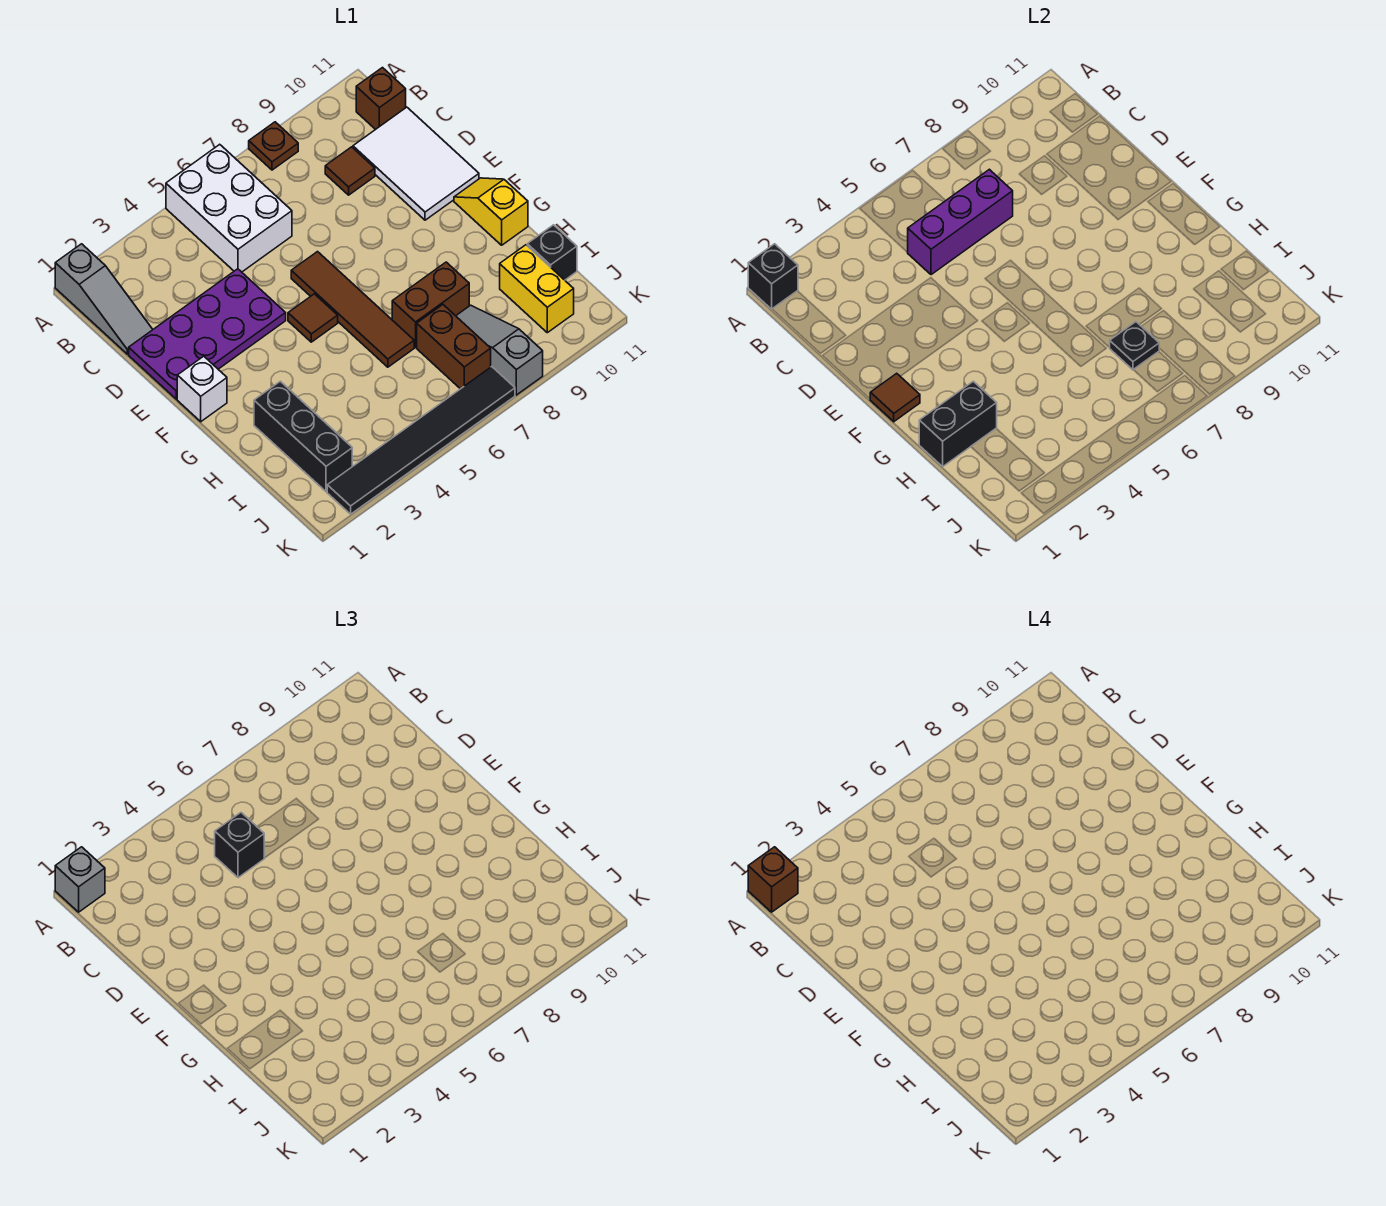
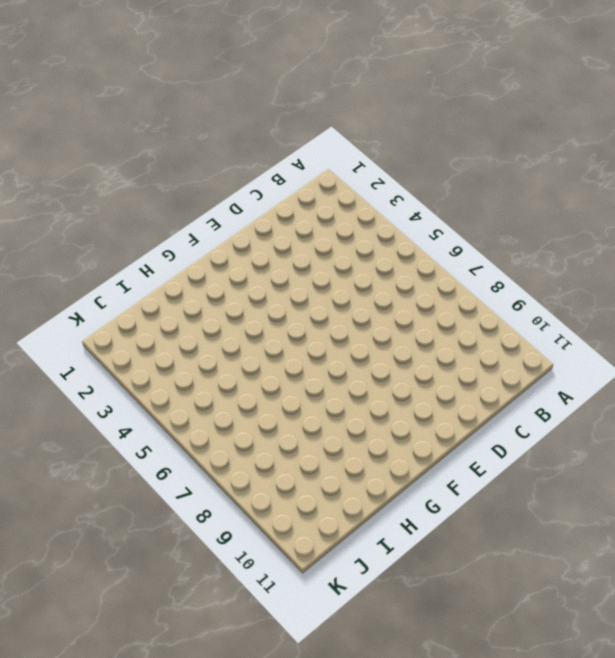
none -> grey 1x3 slope [55,244,153,354]
none -> white 2x3 brick [166,144,292,272]
none -> brown 1x1 plate [249,122,298,170]

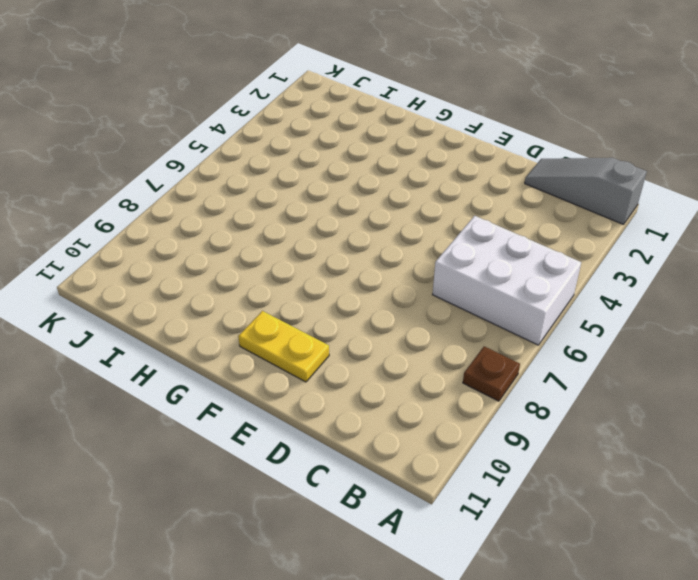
yellow 1x2 plate [238,311,329,382] -> white 2x3 tile [353,107,479,220]
none -> brown 1x1 brick [356,68,406,130]
none -> brown 1x1 tile [325,147,375,195]
none -> purple 2x4 plate [129,269,286,399]

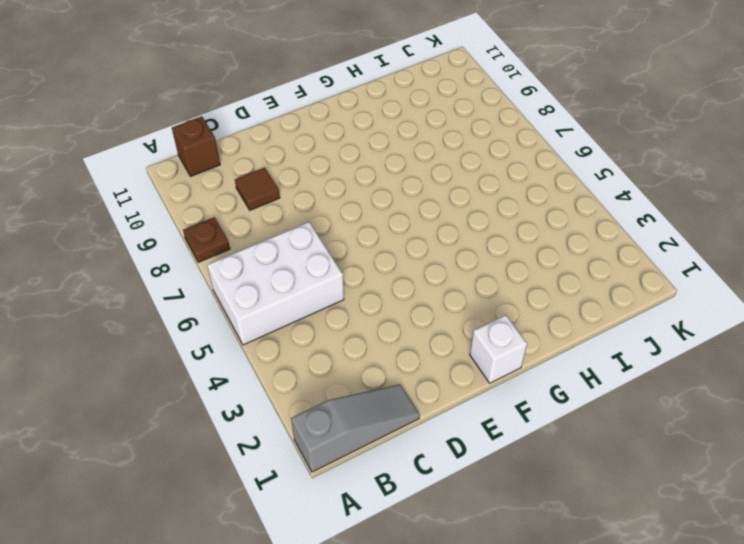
none -> white 2x3 tile [353,107,479,220]
none -> purple 2x4 plate [129,269,286,399]
none -> brown 1x4 tile [291,252,414,367]

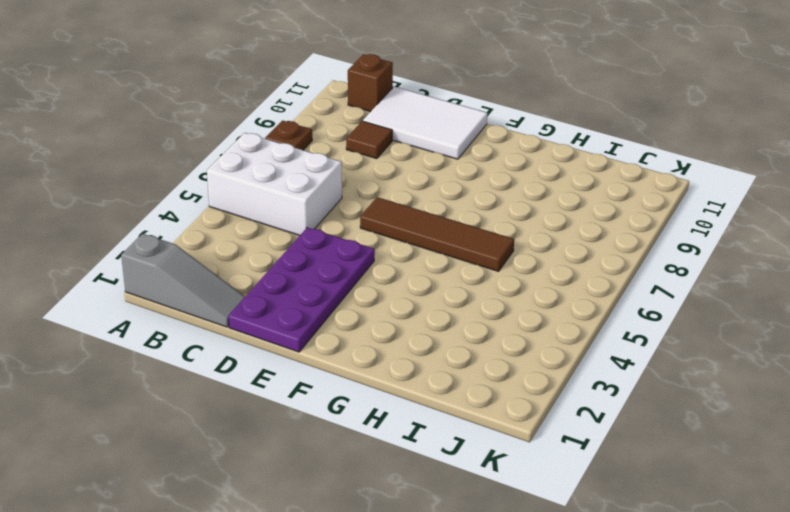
none -> white 1x1 brick [177,356,227,422]
none -> brown 1x1 tile [288,294,338,342]
none -> yellow 1x2 slope [454,178,528,245]

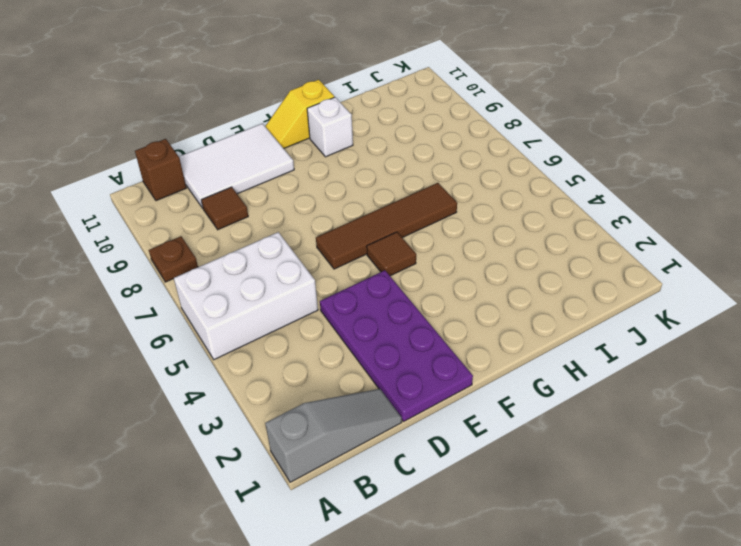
white 1x1 brick [307,97,353,157] -> white 1x1 brick moved to [177,356,227,422]
none -> black 1x3 brick [254,381,352,492]
none -> brown 1x2 brick [392,262,469,347]
none -> brown 1x2 brick [417,305,491,389]

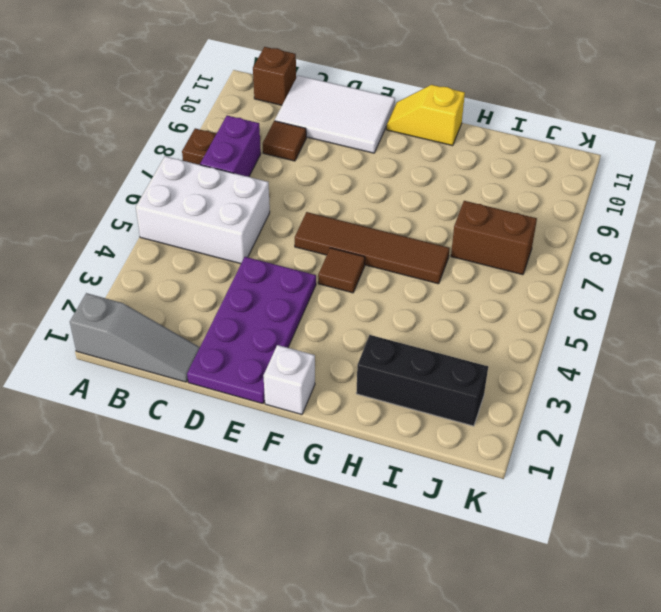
purple 1x2 brick [200,116,261,177] -> none
none -> brown 1x2 brick [392,262,469,347]
none -> grey 1x3 slope [456,305,543,395]
none -> yellow 1x2 brick [500,245,574,333]

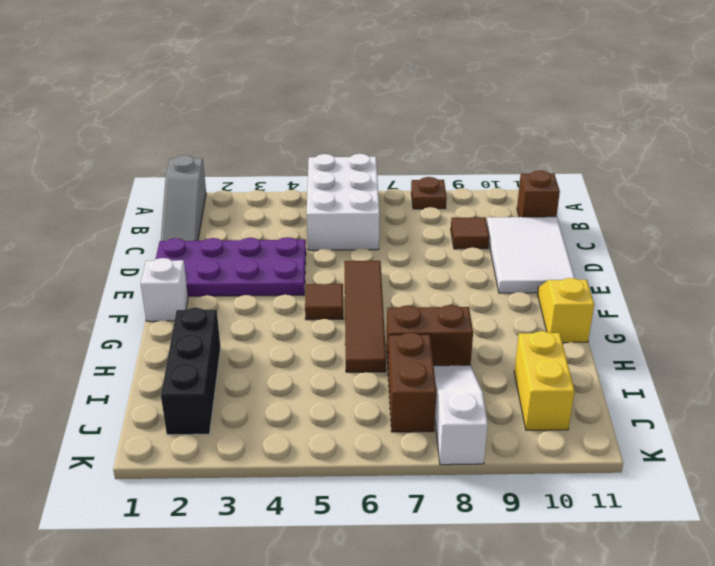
white 1x3 slope [434,365,488,465] -> grey 1x3 slope [456,305,543,395]
none -> black 1x1 brick [527,225,577,280]
none -> black 1x6 tile [327,367,515,514]
none -> black 1x1 brick [748,244,798,309]

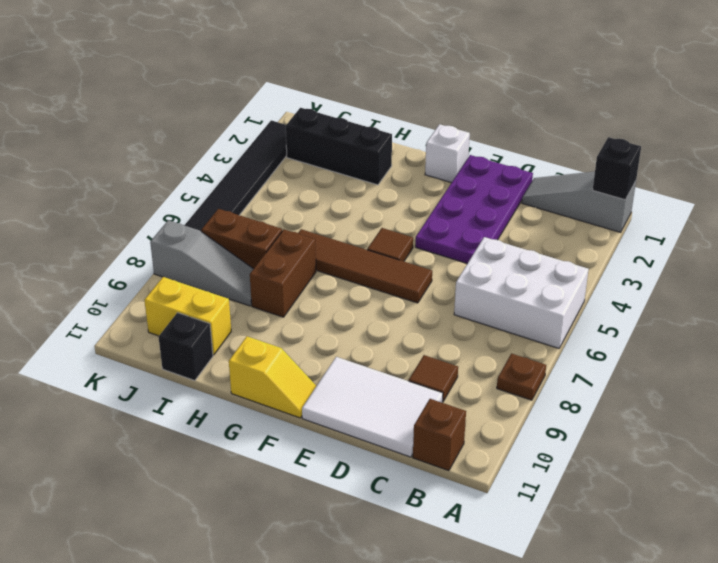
none -> purple 1x3 brick [907,169,1013,275]
none -> brown 1x1 tile [870,373,920,422]
none -> black 1x2 brick [919,381,997,466]

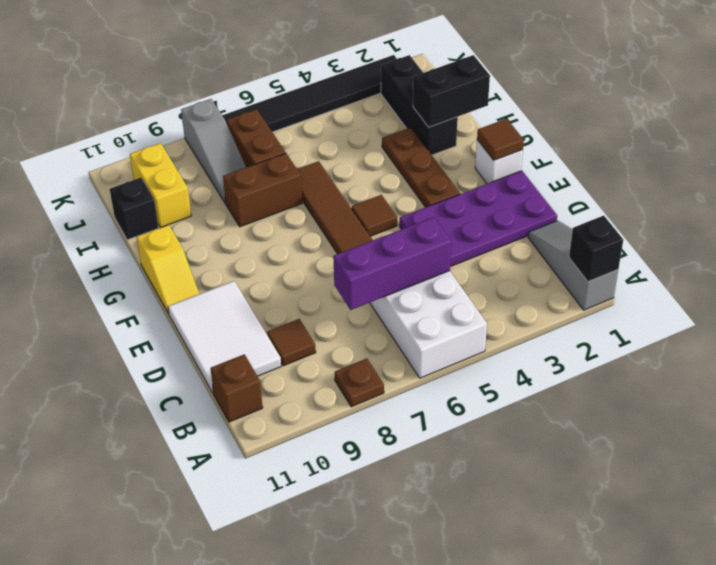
brown 1x3 plate [382,127,460,207] -> none
none -> black 1x1 plate [1110,322,1159,370]
none -> grey 1x1 brick [55,847,105,912]
none -> black 1x1 brick [215,813,264,878]

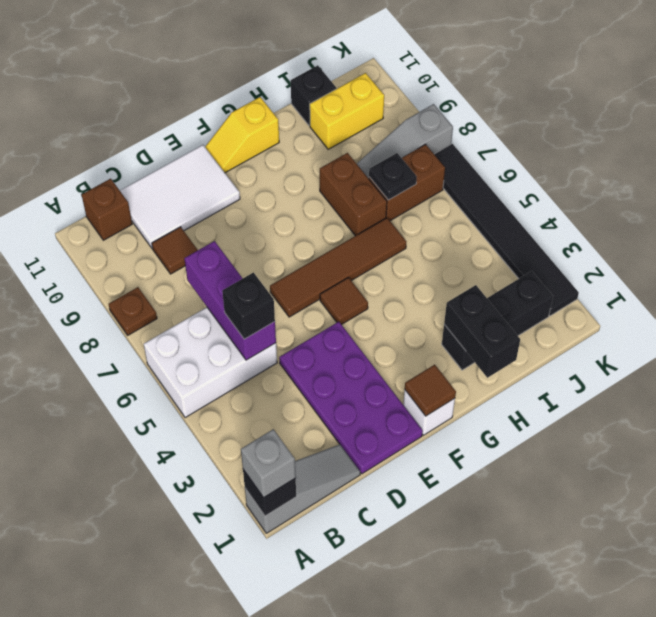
none -> brown 1x1 brick [748,847,798,912]

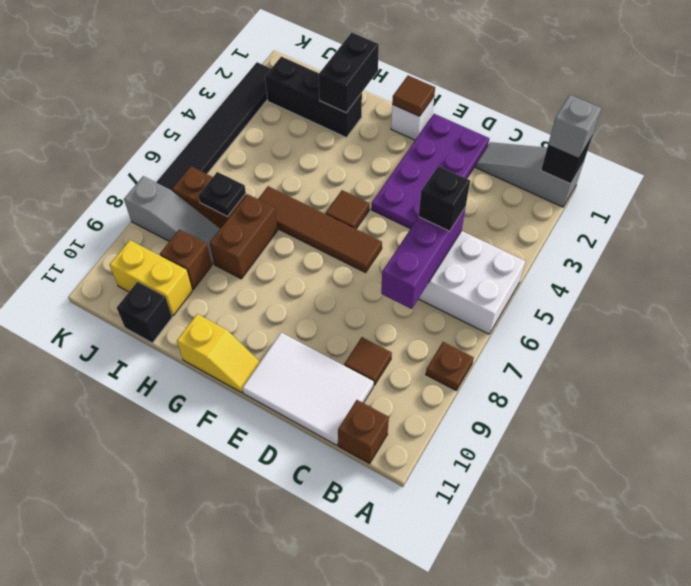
brown 1x1 brick [160,229,212,289] -> brown 1x1 brick moved to [748,847,798,912]

